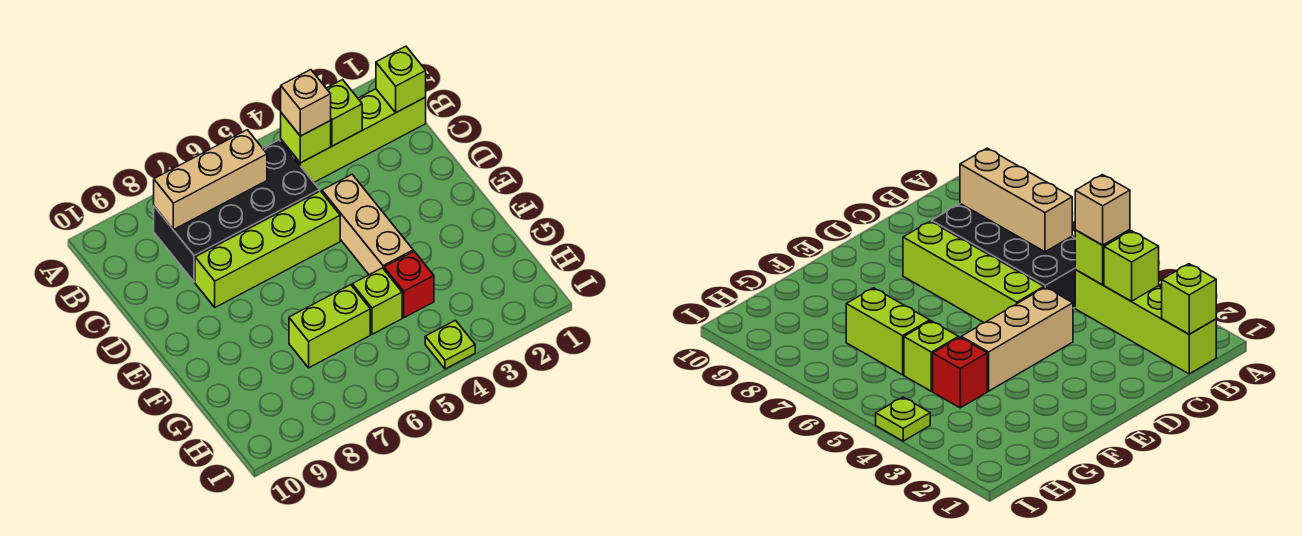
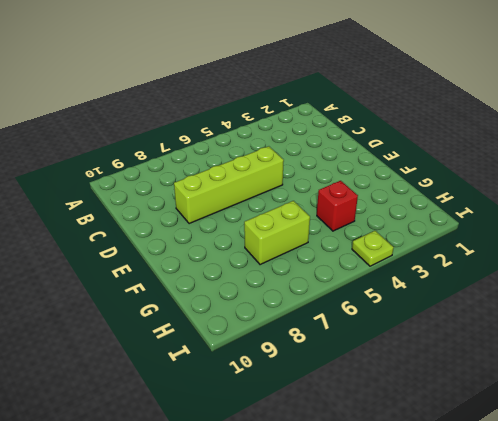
none -> lime 1x4 brick [281,89,426,182]
none -> black 2x4 brick [154,140,320,282]
none -> tan 1x3 brick [322,175,413,275]

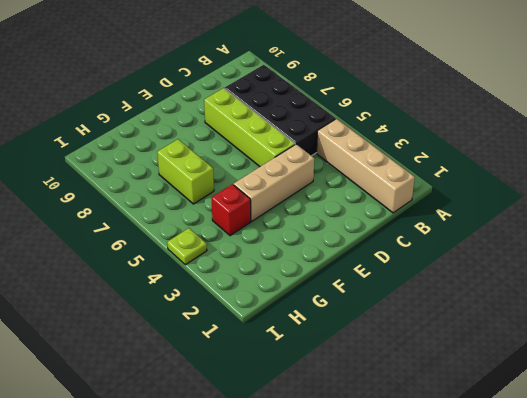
tan 1x4 brick [317,119,415,213] -> lime 1x4 brick [281,89,426,182]
none -> lime 1x1 brick [352,268,402,334]
none -> lime 1x1 brick [376,46,426,112]
none -> lime 1x1 brick [326,80,362,146]

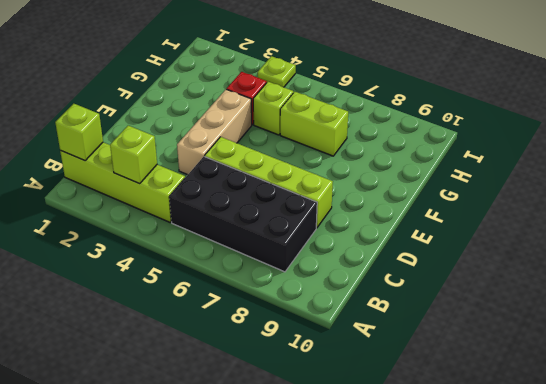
none -> lime 1x1 brick [281,113,331,163]
none -> tan 1x3 brick [154,130,267,230]
none -> tan 1x1 brick [281,70,331,136]

